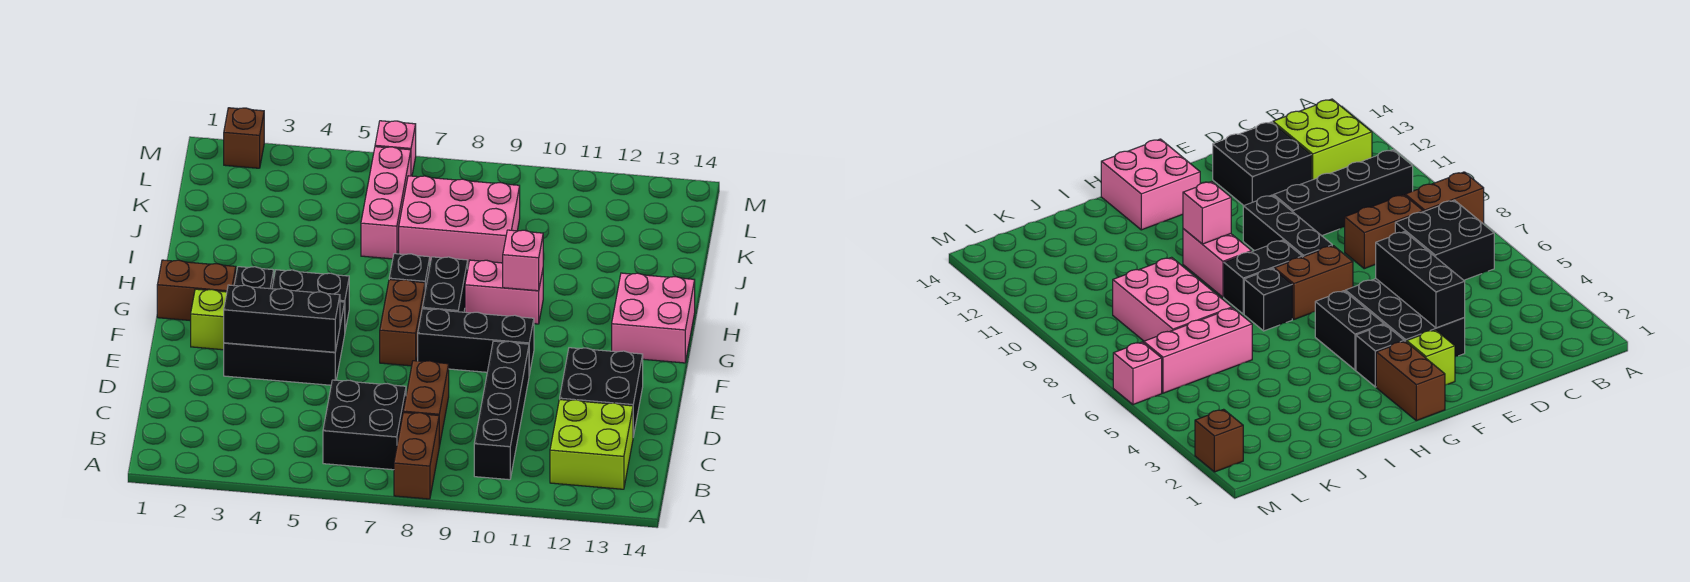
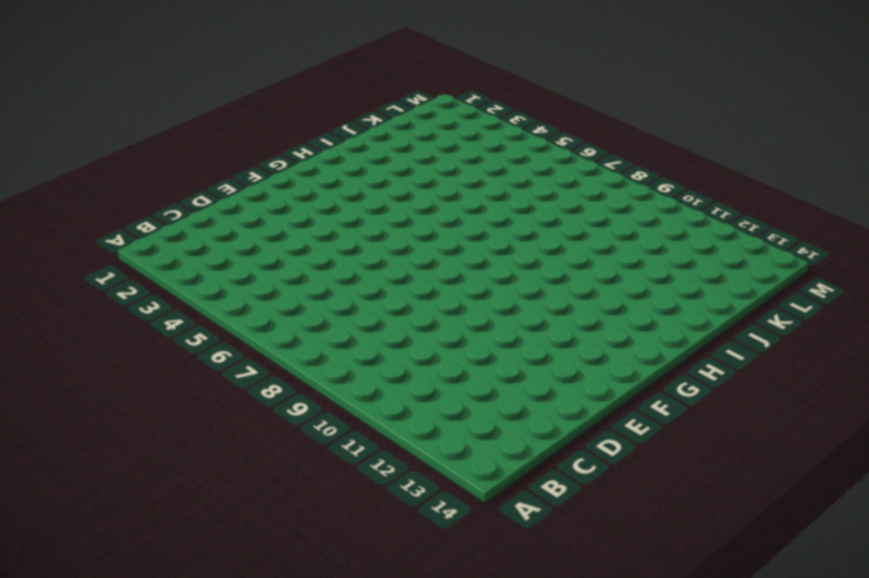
none -> brown 1x2 brick [394,412,439,499]
none -> black 2x2 brick [323,380,406,470]
none -> black 1x4 brick [474,341,529,480]

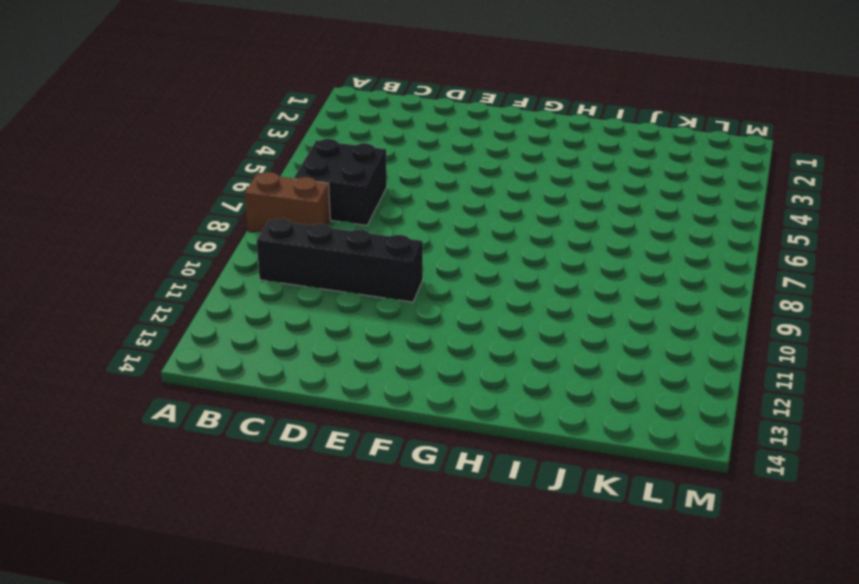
none -> lime 2x2 brick [550,400,633,489]
none -> brown 1x2 brick [403,361,449,447]
none -> black 2x2 brick [560,348,643,437]

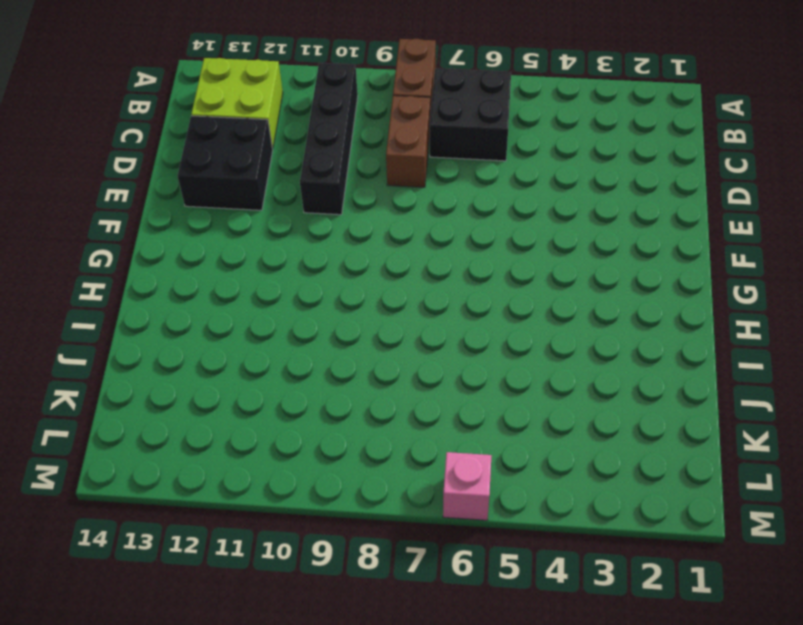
none -> black 2x3 brick [224,302,345,385]
none -> lime 1x1 brick [191,289,227,350]
none -> brown 1x2 brick [380,280,425,366]

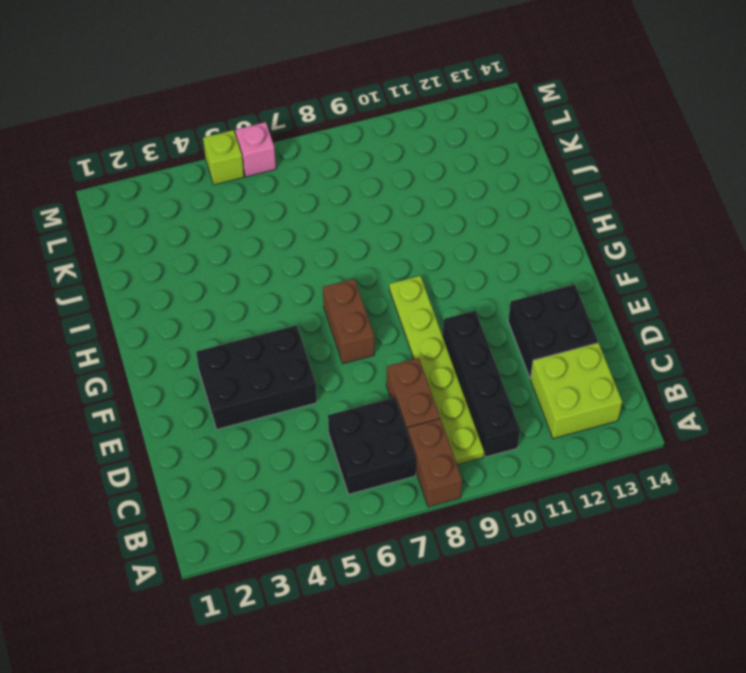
lime 1x6 plate [389,276,484,465] -> black 1x3 brick [418,309,534,375]
lime 1x1 brick [203,130,244,185] -> lime 1x1 brick moved to [191,289,227,350]
none -> brown 1x2 brick [157,260,236,321]
none -> black 1x1 brick [234,267,274,289]
none -> black 1x2 brick [272,270,349,330]

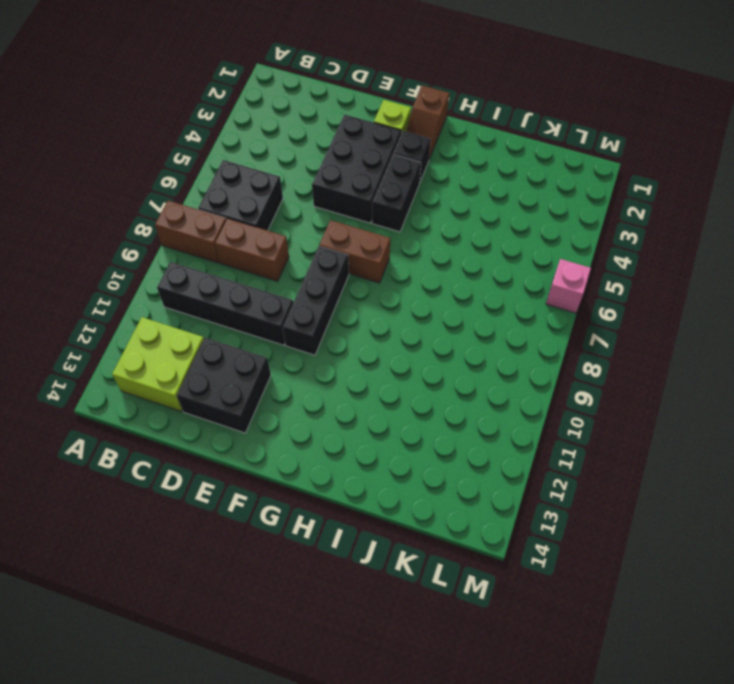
brown 1x2 slope [406,85,449,159] -> brown 1x2 brick [157,260,236,321]
none -> black 1x2 brick [422,257,468,312]
none -> pink 2x2 brick [612,273,695,363]
none -> black 1x1 brick [389,254,430,290]

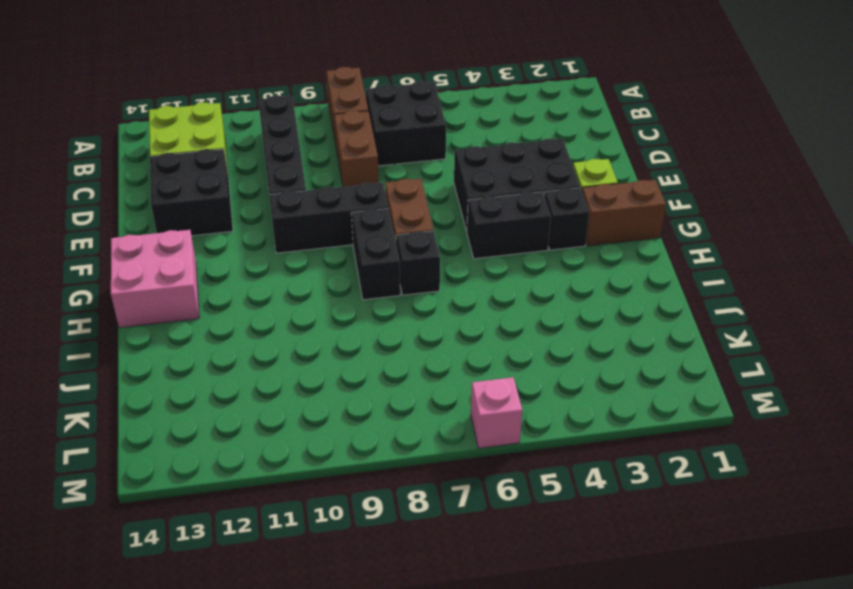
none -> pink 1x2 brick [465,260,543,324]
none -> pink 1x3 brick [361,147,411,259]
none -> pink 2x3 brick [399,176,520,265]

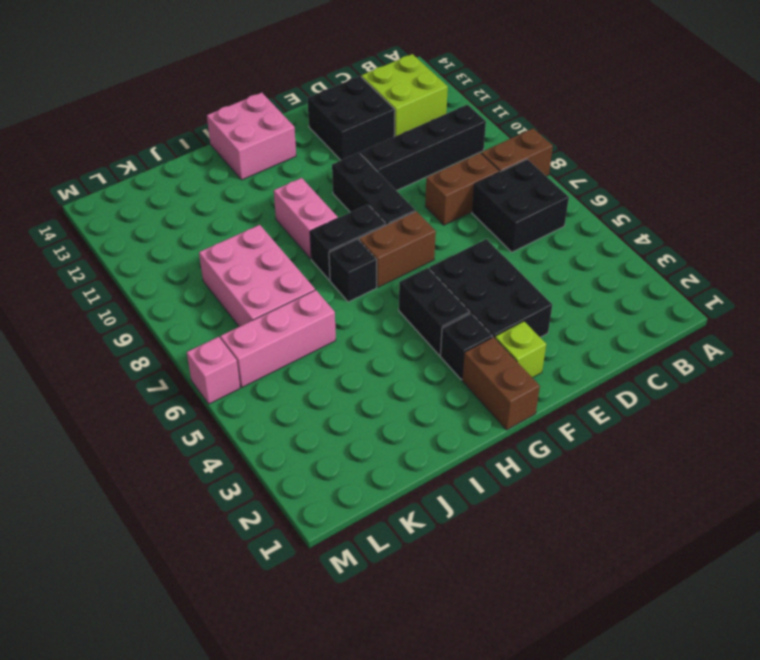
none -> brown 1x1 brick [224,108,264,168]
none -> black 1x3 brick [224,285,340,352]
none -> pink 1x1 brick [503,230,543,291]

